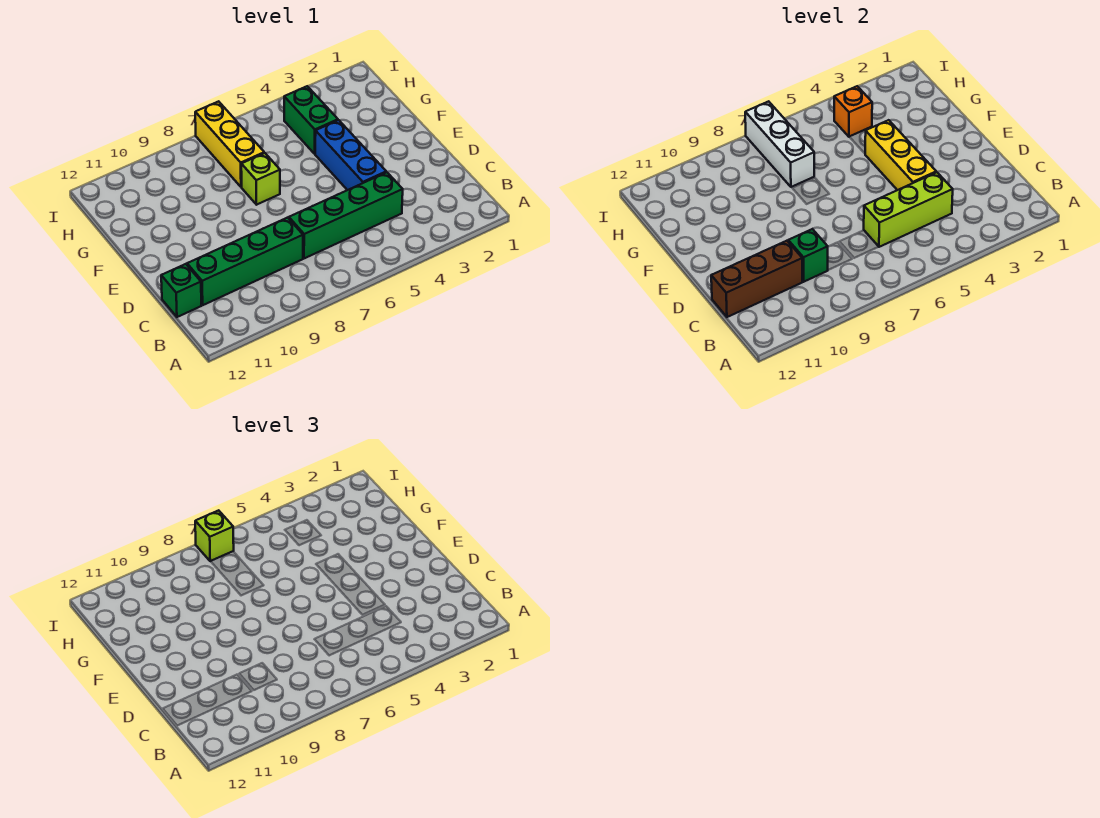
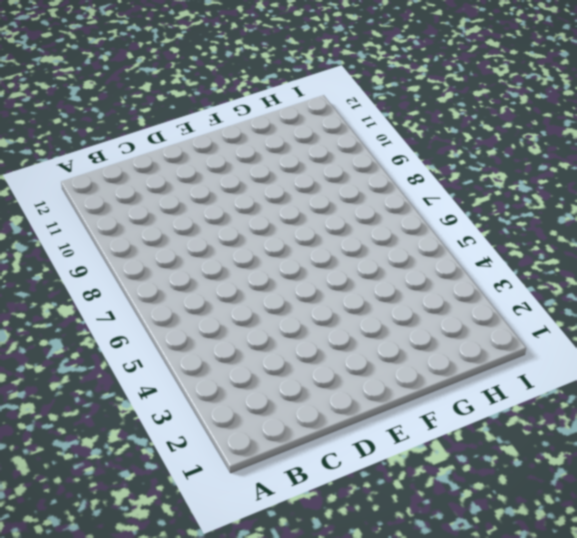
none -> green 1x4 brick [289,172,403,258]
none -> green 1x4 brick [187,218,303,305]
none -> green 1x1 brick [161,264,201,317]

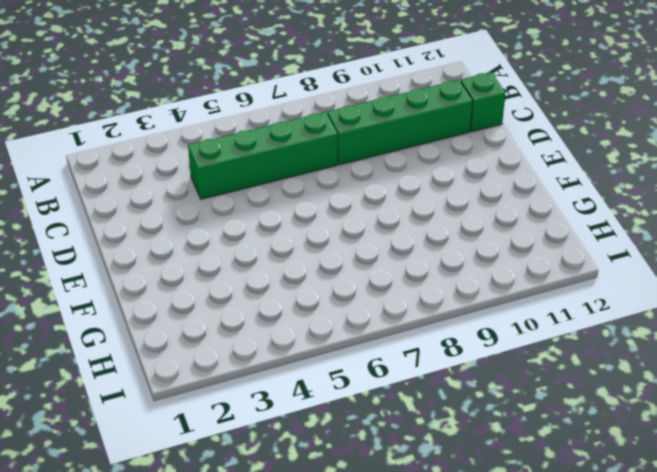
none -> blue 1x3 brick [315,120,386,190]
none -> lime 1x1 brick [241,153,280,205]
none -> green 1x2 brick [284,86,338,154]

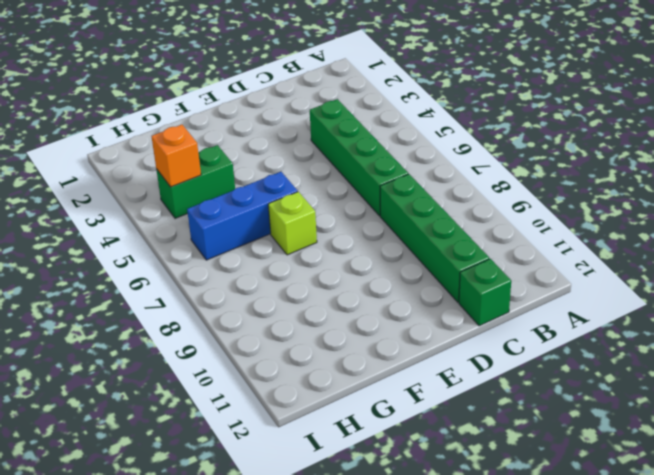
blue 1x3 brick [187,172,298,260] -> blue 1x3 brick moved to [315,120,386,190]
none -> yellow 1x3 brick [195,101,264,187]
none -> lime 1x3 brick [864,172,953,247]
none -> green 1x1 brick [788,229,828,282]

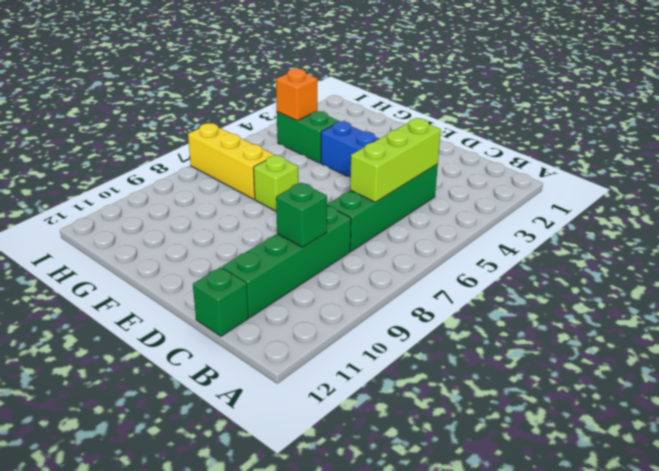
none -> brown 1x3 brick [711,241,802,317]
none -> yellow 1x3 brick [865,120,936,190]
none -> white 1x3 brick [745,101,814,187]

